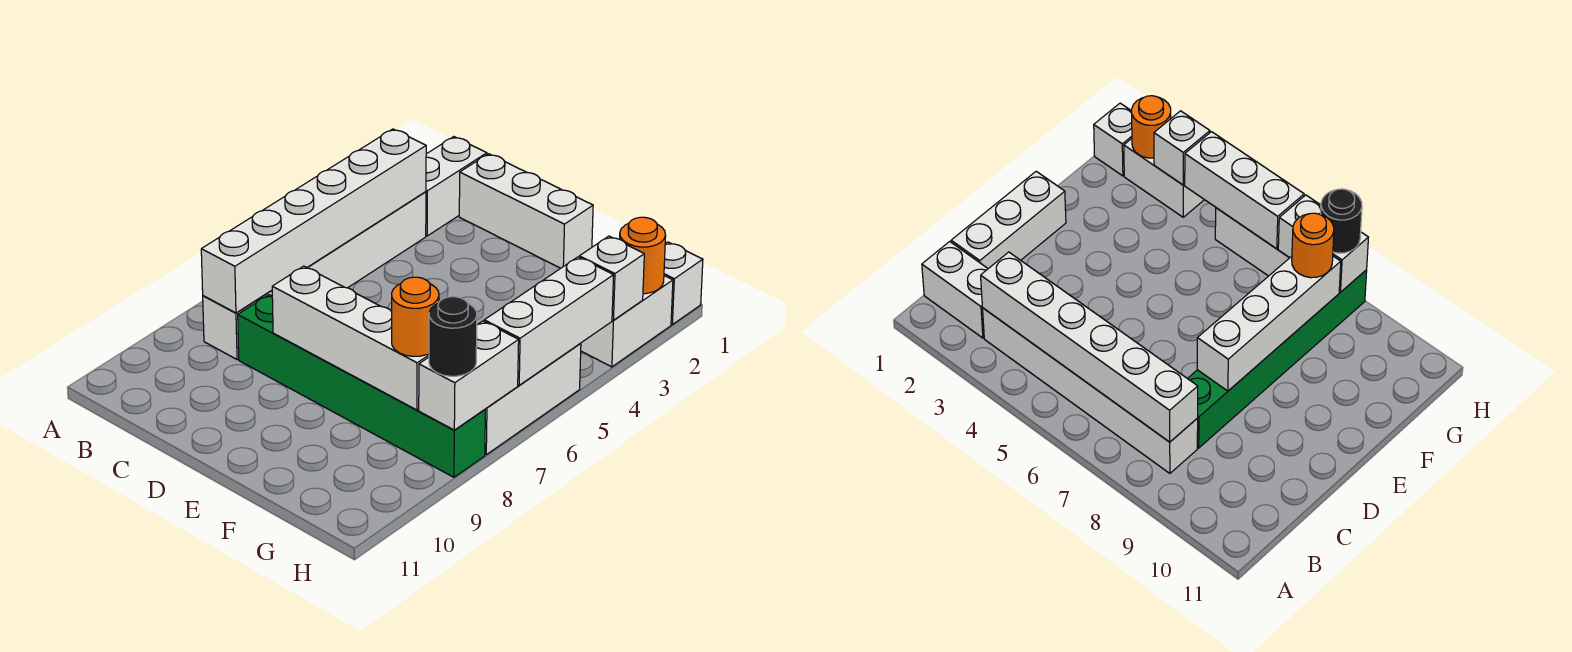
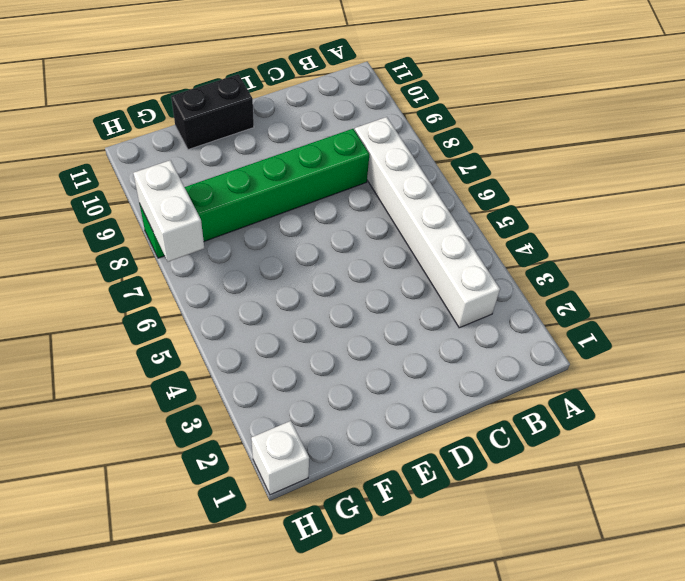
black 1x2 brick [171,74,254,150] -> none
none -> white 1x2 brick [426,137,487,236]
none -> white 1x3 brick [459,154,593,268]
none -> white 1x2 brick [581,276,673,367]

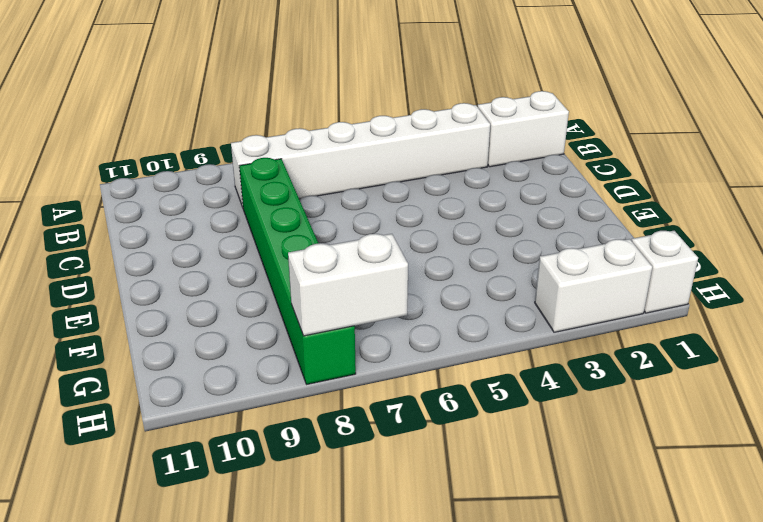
none -> white 1x3 brick [459,154,593,268]
none -> white 1x3 brick [485,343,581,455]
none -> white 1x6 brick [201,129,426,313]

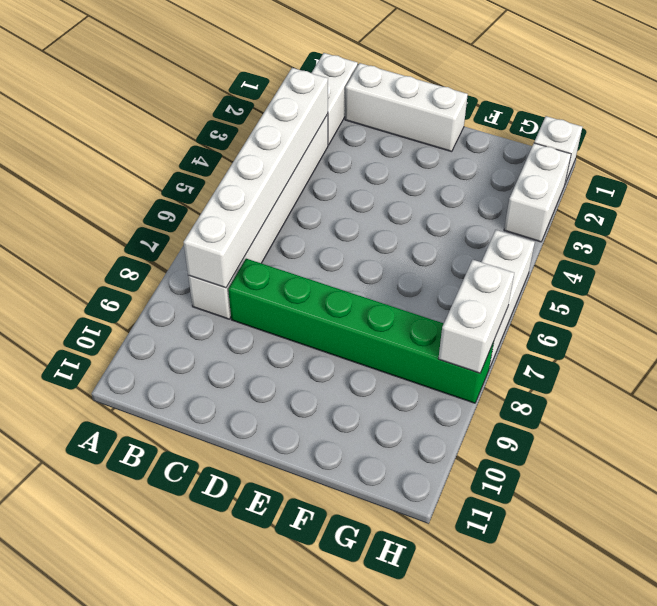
none -> white 1x4 brick [272,266,429,410]
none -> orange 1x1 round brick [620,217,666,294]
none -> white 1x1 brick [579,236,644,320]

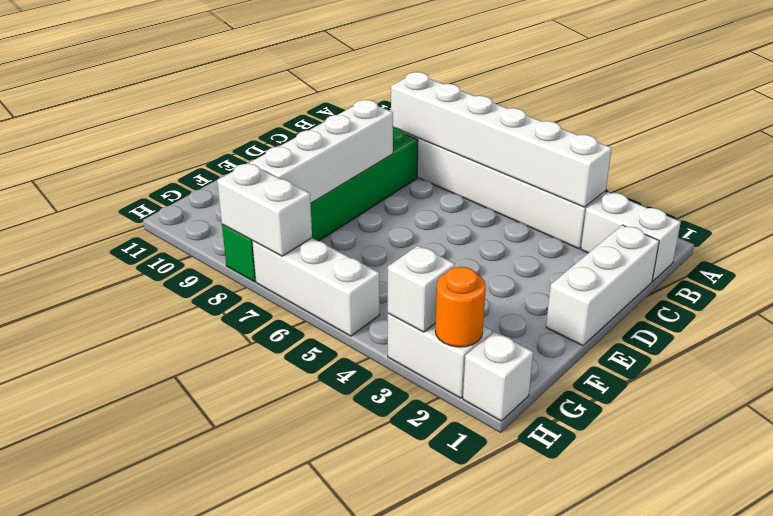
none -> white 1x3 brick [484,257,614,385]
none -> orange 1x1 round brick [392,277,439,356]
none -> black 1x1 round brick [429,297,477,376]

